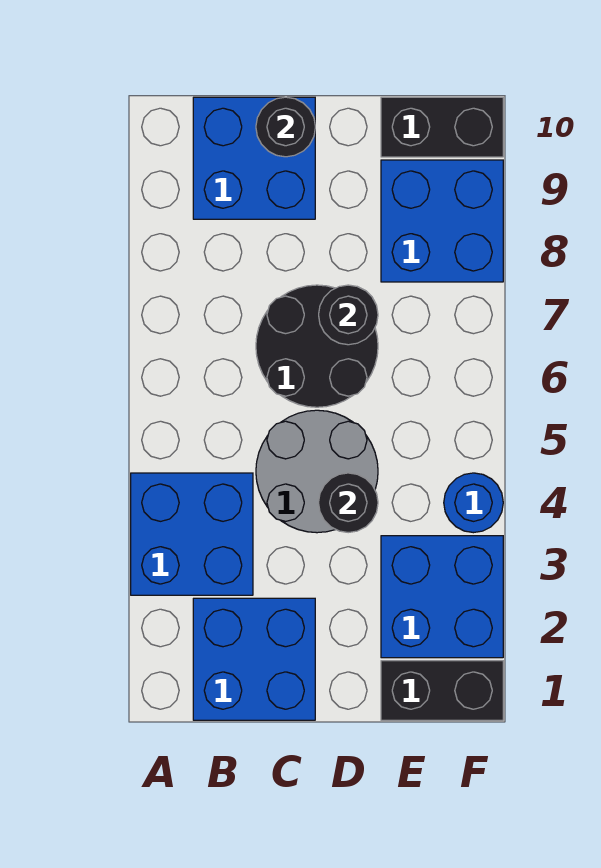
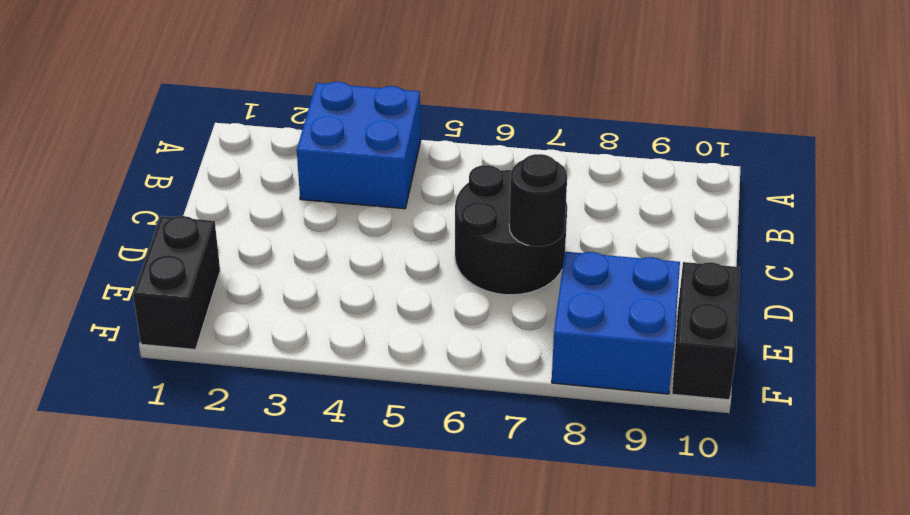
none -> blue 2x2 brick [193,598,315,720]
none -> blue 2x2 brick [193,97,315,219]
none -> grey 2x2 round brick [256,410,378,533]

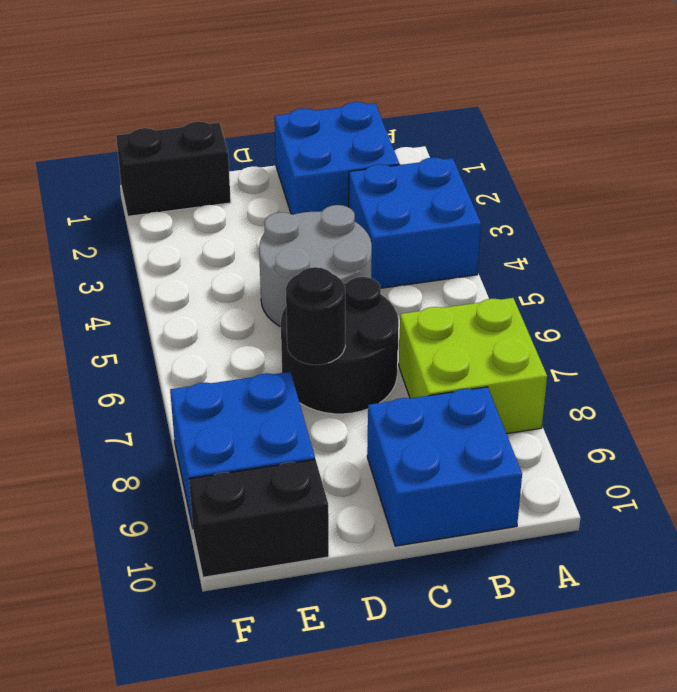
lime 2x2 brick [399,298,547,434] -> none
none -> blue 2x2 brick [381,536,503,658]
none -> blue 1x1 round brick [444,473,503,533]
none -> black 1x1 round brick [256,97,315,157]

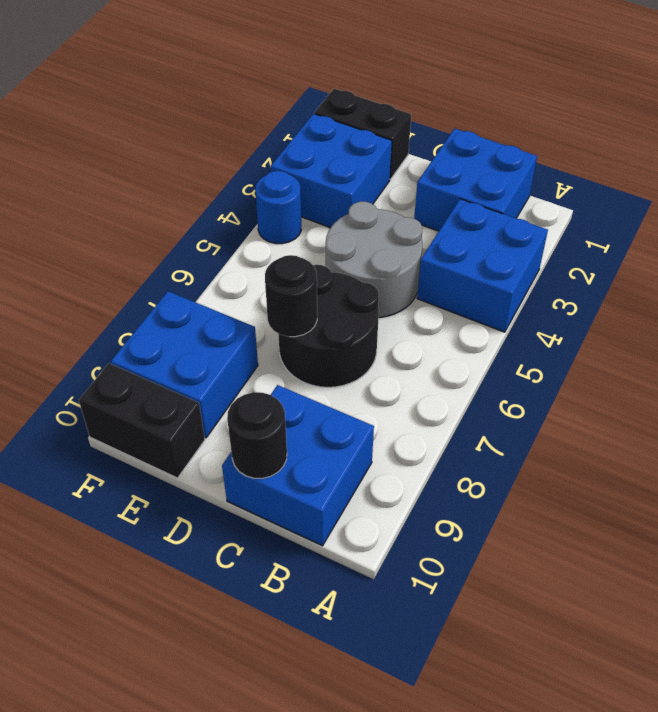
none -> black 1x1 round brick [319,473,378,533]

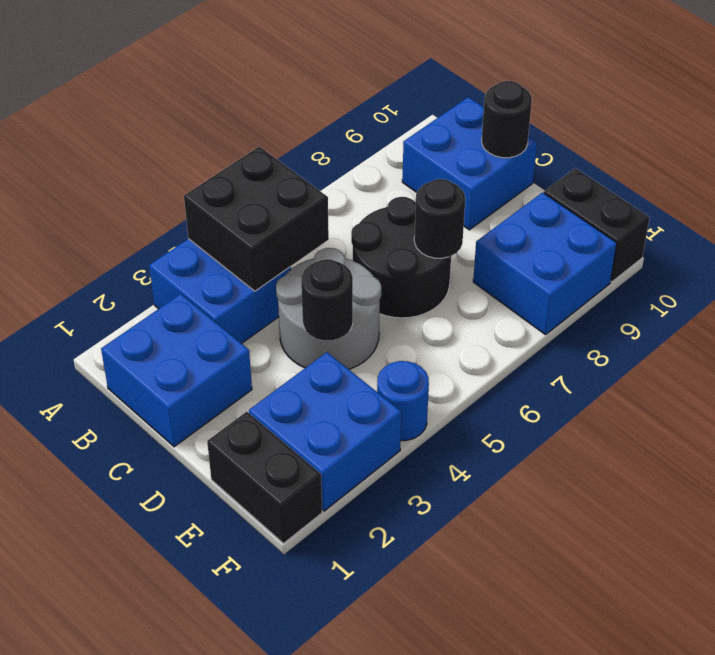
black 2x2 brick [184,146,329,291] -> none

